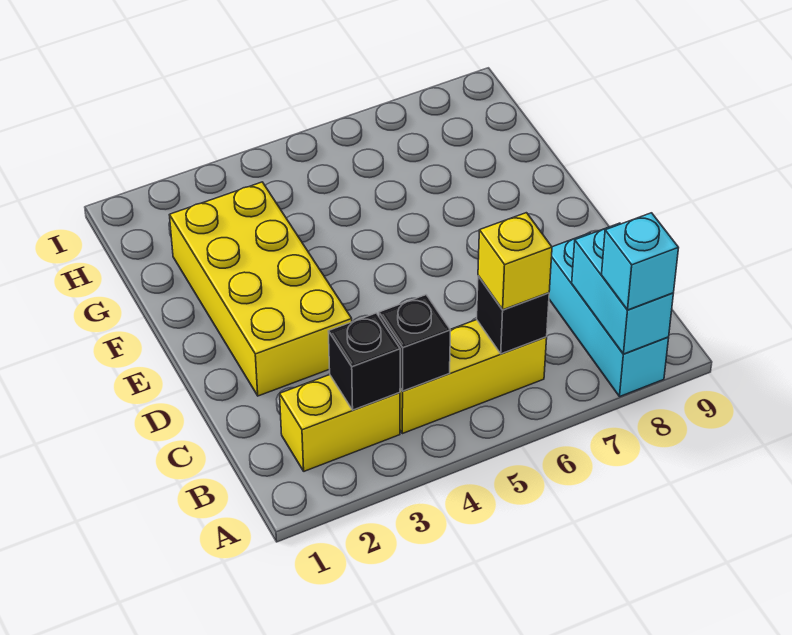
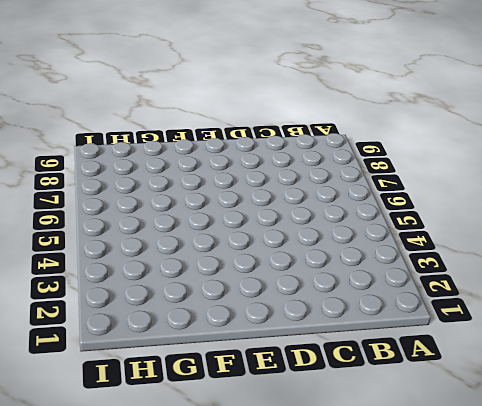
none -> cyan 1x3 brick [549,233,669,396]
none -> yellow 1x2 brick [280,375,400,471]

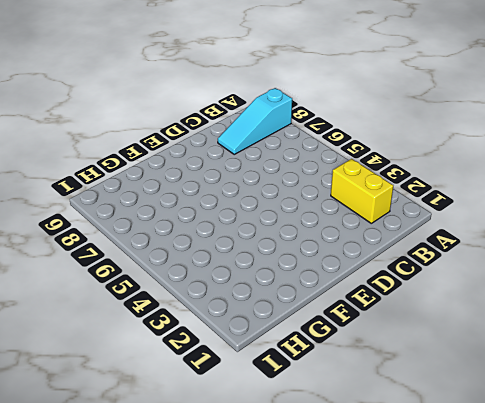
cyan 1x3 slope [218,88,292,154] -> cyan 1x3 brick [549,233,669,396]
none -> yellow 1x3 brick [400,320,547,434]
none -> yellow 2x4 brick [170,182,352,396]

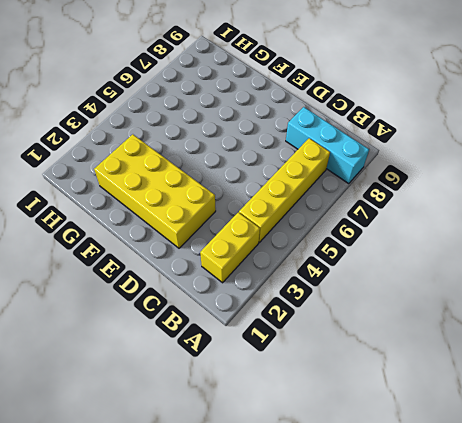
yellow 1x4 brick [239,138,330,242] -> yellow 1x3 brick [400,320,547,434]
none -> cyan 1x2 brick [572,223,673,354]
none -> black 1x1 brick [328,313,400,410]

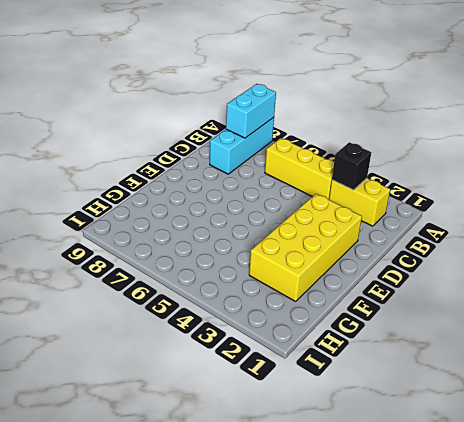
none -> black 1x1 brick [379,295,451,391]
none -> black 1x1 brick [477,276,549,354]

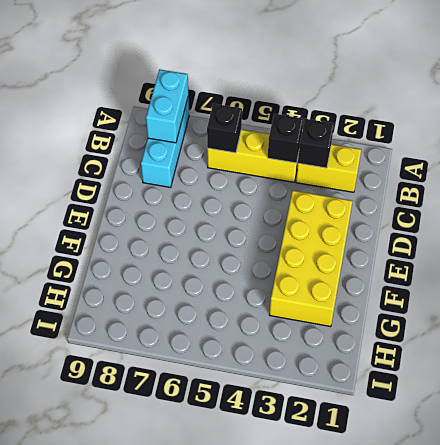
none -> cyan 1x1 brick [602,213,678,310]
none -> yellow 1x1 brick [478,213,552,310]

